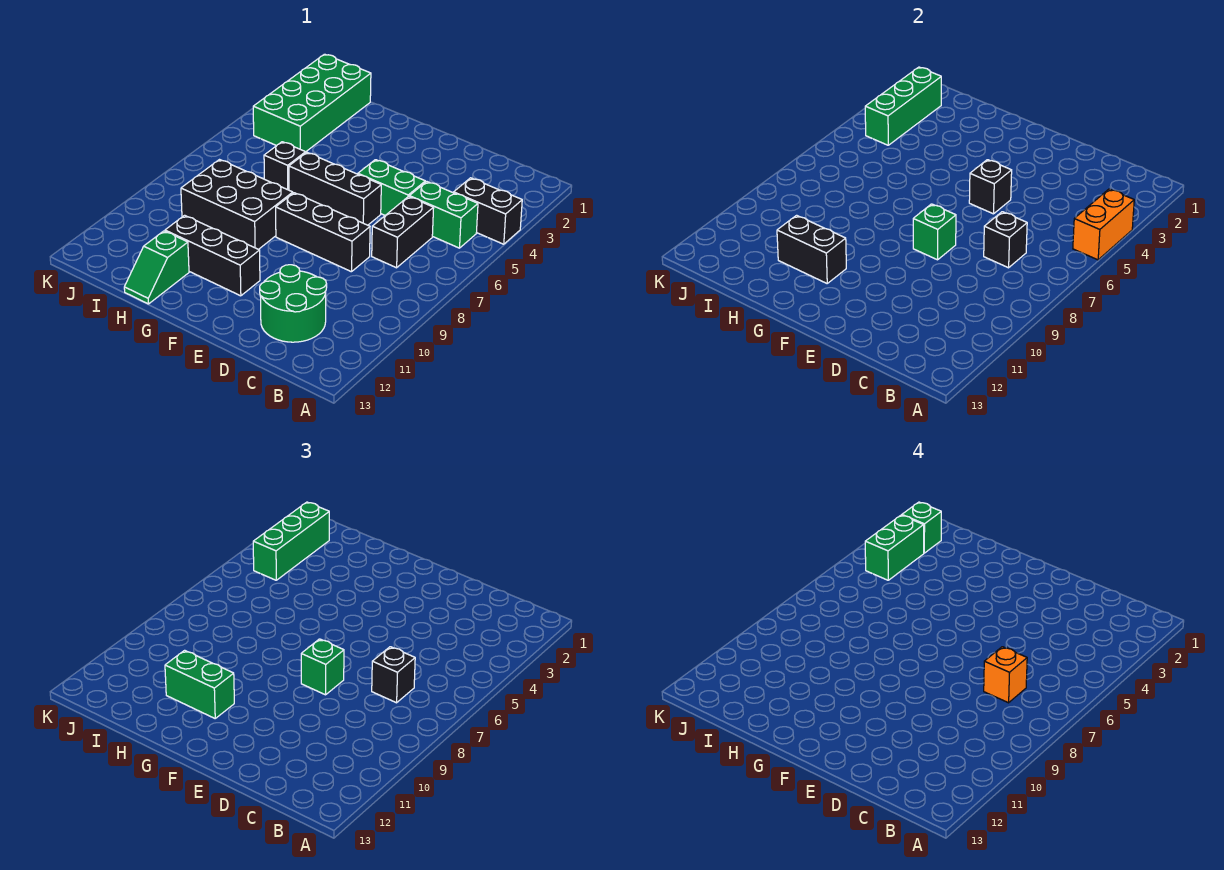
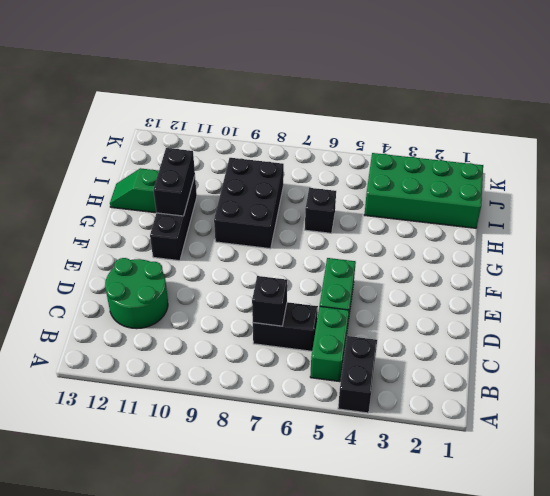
none -> black 1x3 brick [276,193,370,272]
none -> black 1x3 brick [289,152,381,225]
none -> orange 1x2 brick [1073,189,1134,260]

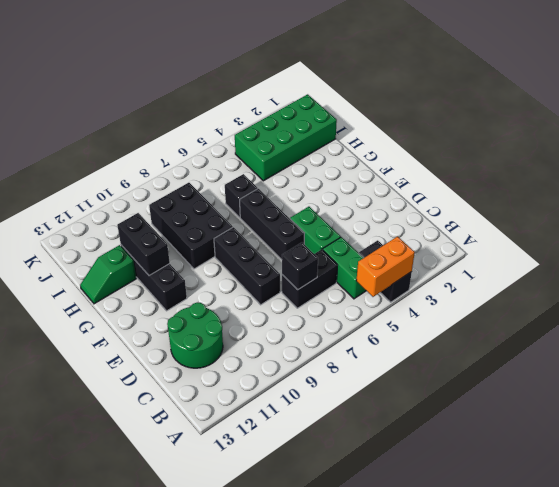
none -> black 1x1 brick [969,160,1012,214]
none -> green 1x1 brick [913,204,956,260]
none -> green 1x3 brick [865,67,941,145]

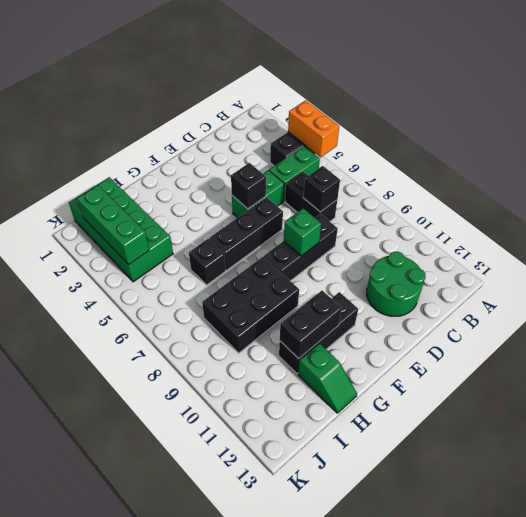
none -> black 1x1 brick [372,647,415,703]
none -> green 1x1 brick [301,639,344,695]
none -> green 1x2 brick [165,650,234,718]

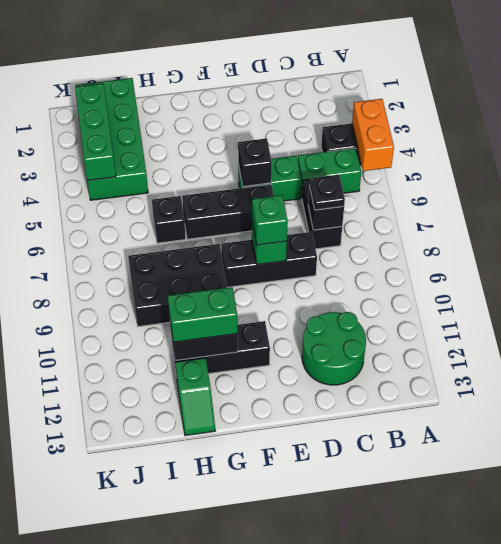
black 1x1 plate [309,175,345,210] -> black 1x1 brick [372,647,415,703]
none -> green 1x3 brick [253,502,329,580]
none -> orange 1x1 brick [984,647,1027,703]
none -> green 1x1 brick [902,502,941,553]

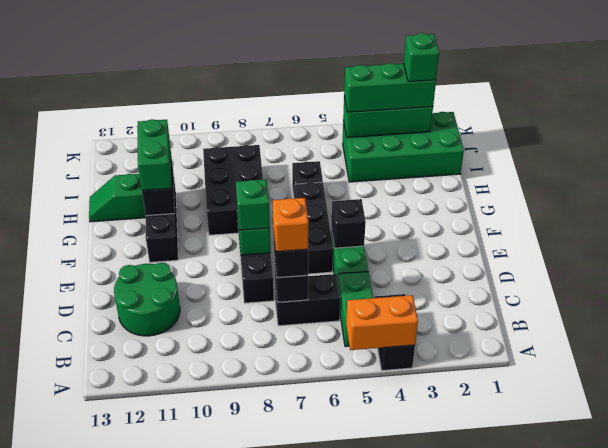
none -> green 1x2 brick [865,515,924,580]

